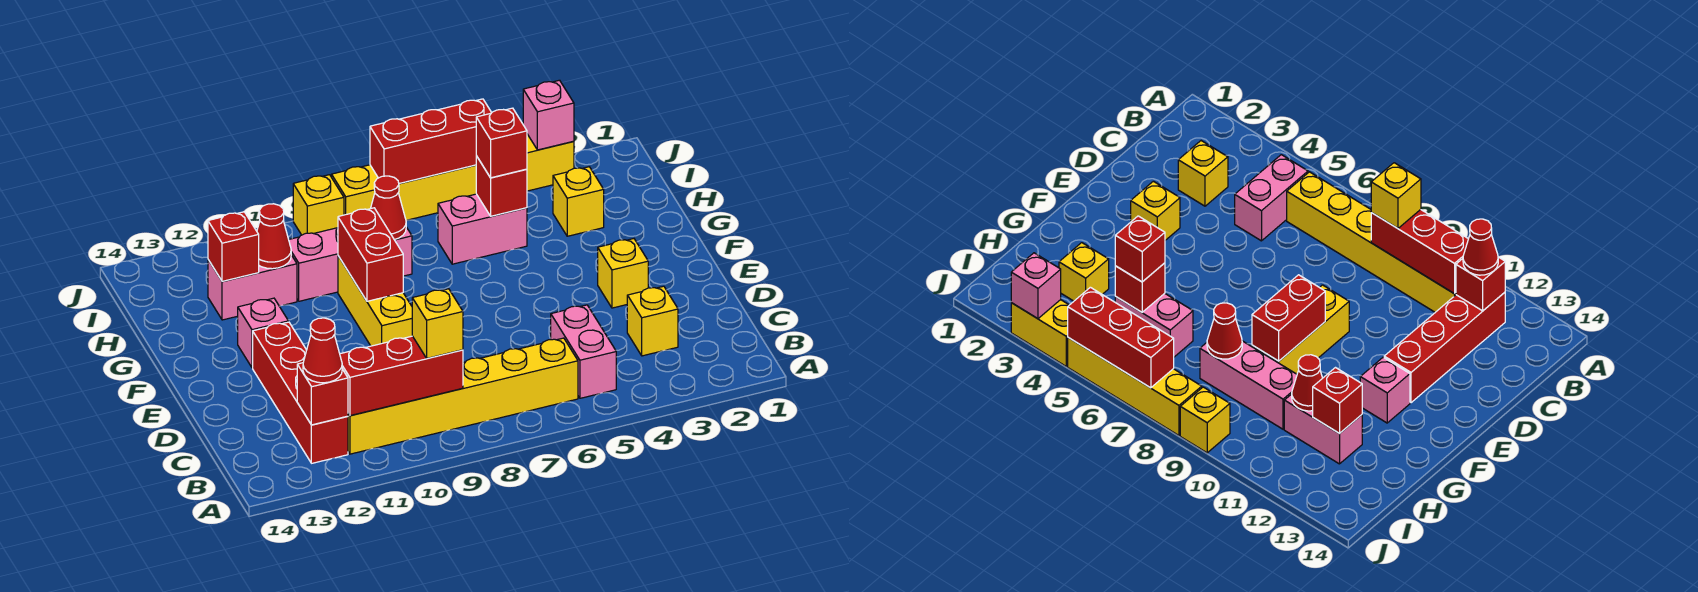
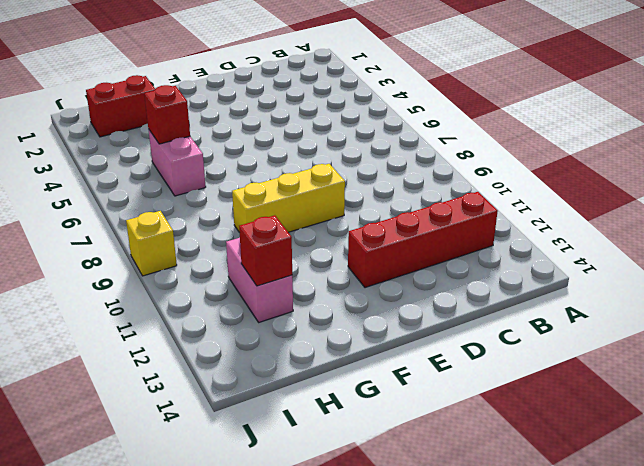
red 1x2 brick [86,75,155,137] -> red 1x2 brick moved to [338,208,403,301]
none -> pink 1x2 brick [551,305,616,398]
none -> yellow 1x6 brick [348,338,578,454]
none -> yellow 1x1 brick [627,286,678,356]

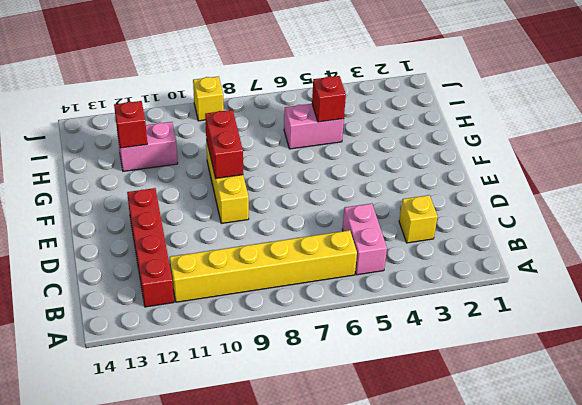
none -> yellow 1x1 brick [598,239,648,308]
none -> pink 1x1 brick [238,298,288,368]
none -> yellow 1x1 brick [553,167,604,236]

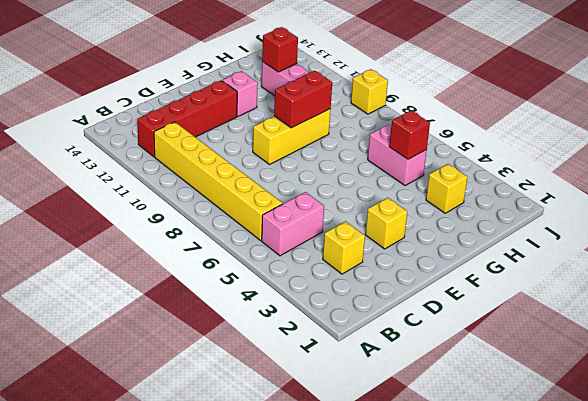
none -> pink 1x3 brick [289,227,412,301]
none -> yellow 1x2 brick [527,134,574,191]
none -> yellow 1x4 brick [332,165,476,220]

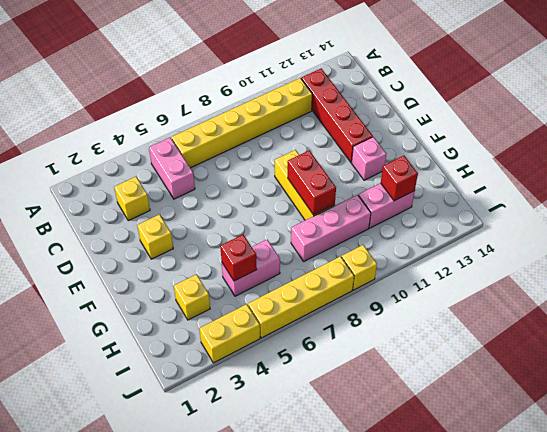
none -> red 1x3 brick [340,336,463,416]
none -> red 1x1 brick [297,363,348,425]
none -> red 1x1 cone [371,176,406,240]

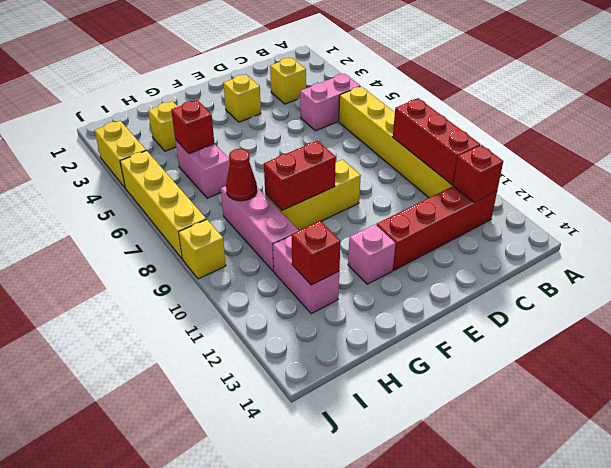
none -> red 1x1 cone [257,204,291,269]
none -> pink 1x1 brick [523,80,574,150]
none -> red 1x3 brick [370,99,492,183]

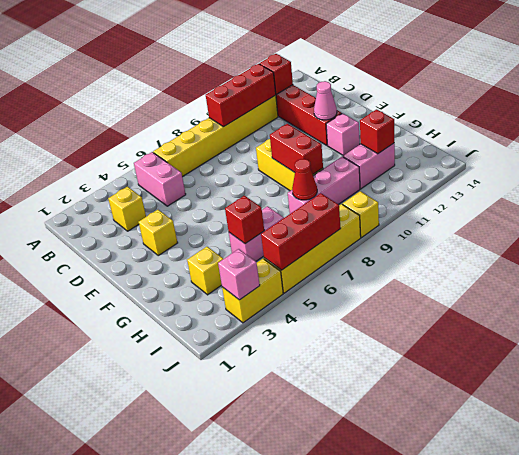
pink 1x1 cone [314,81,337,120] -> none
none -> red 1x1 cone [257,204,291,269]
none -> yellow 1x1 brick [412,289,463,358]
none -> red 1x1 cone [303,318,342,383]

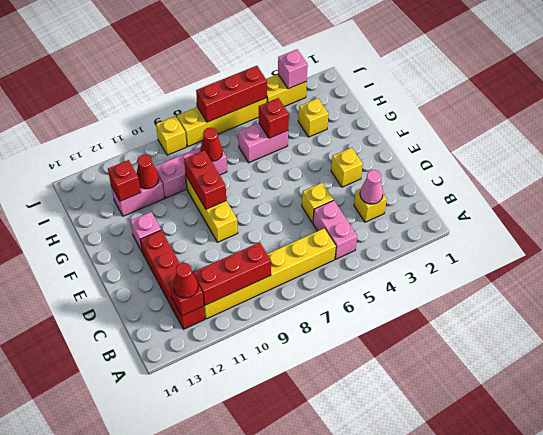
pink 1x1 cone [360,170,383,204] -> none
yellow 1x1 brick [302,183,333,223] -> yellow 1x1 brick moved to [412,289,463,358]
none -> red 1x1 brick [476,108,527,178]

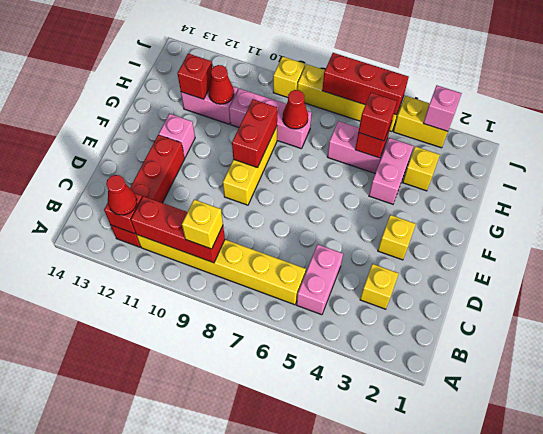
pink 1x2 brick [369,138,414,204] -> none

